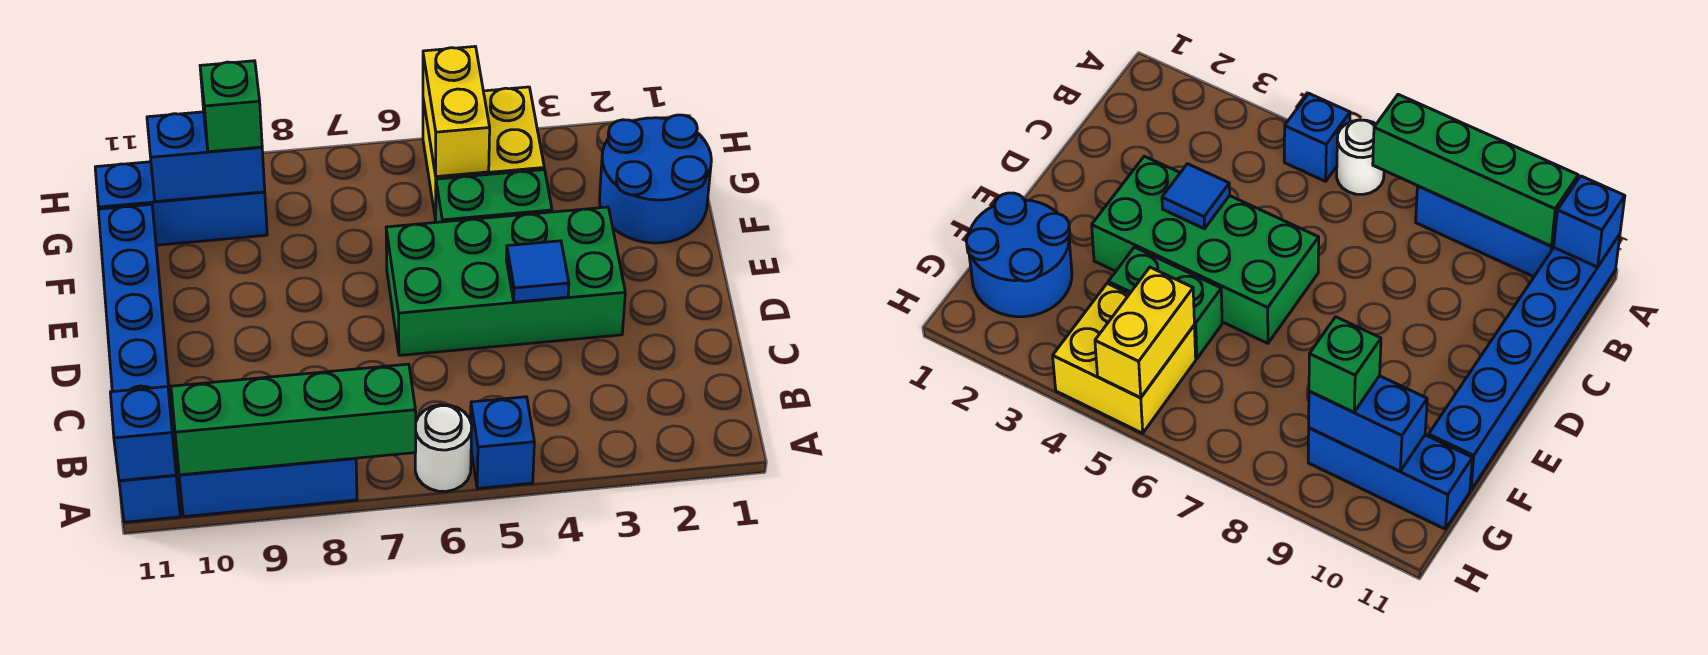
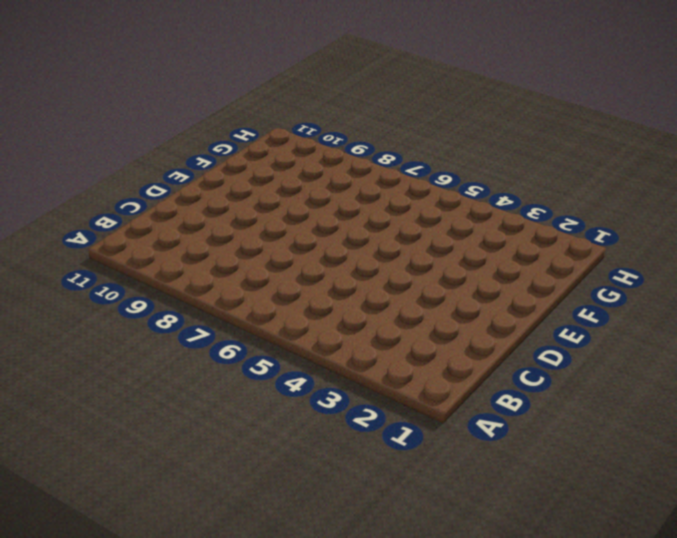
none -> blue 1x1 brick [471,397,534,489]
none -> white 1x1 round brick [415,405,472,491]
none -> blue 1x3 brick [179,458,357,517]

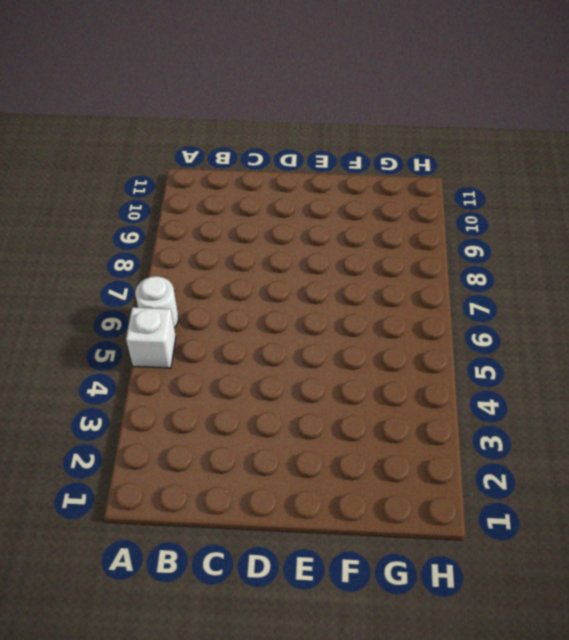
white 1x1 brick [126,307,176,368] -> blue 1x1 brick [471,397,534,489]
none -> blue 1x3 brick [179,458,357,517]
none -> blue 1x6 brick [98,204,180,522]
none -> green 2x4 brick [386,207,625,355]

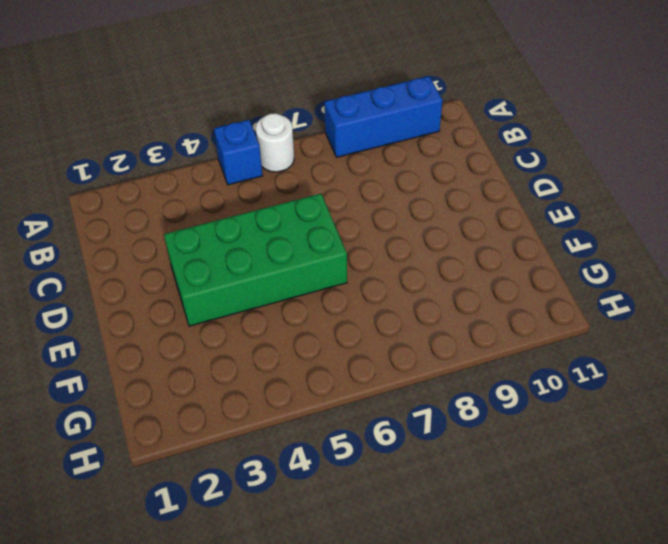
none -> blue 1x6 brick [98,204,180,522]
none -> blue 2x2 round brick [600,115,711,243]
none -> green 1x2 brick [436,170,552,222]

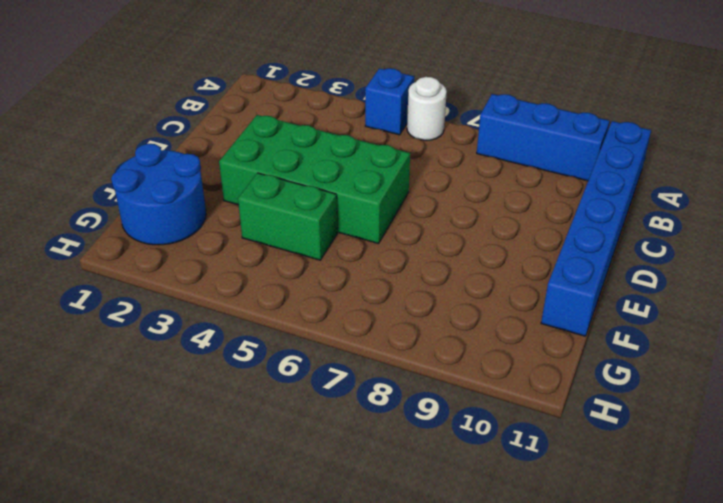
none -> yellow 2x2 brick [423,87,544,220]
none -> blue 1x3 brick [95,162,267,245]
none -> green 1x4 brick [171,364,416,475]

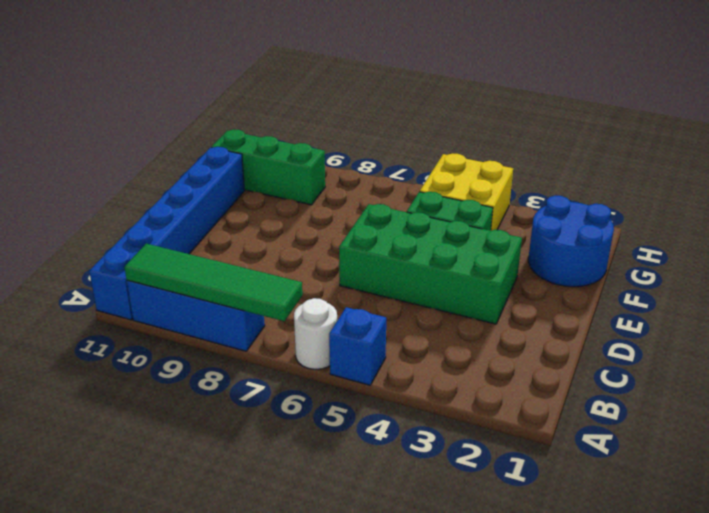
green 1x4 tile [124,244,302,321] -> green 1x4 brick [171,364,416,475]
green 1x3 brick [211,130,325,205] -> blue 1x3 brick [95,162,267,245]
none -> blue 1x1 brick [110,387,176,481]
none -> blue 1x1 tile [506,241,569,302]
none -> yellow 1x2 brick [423,47,490,177]

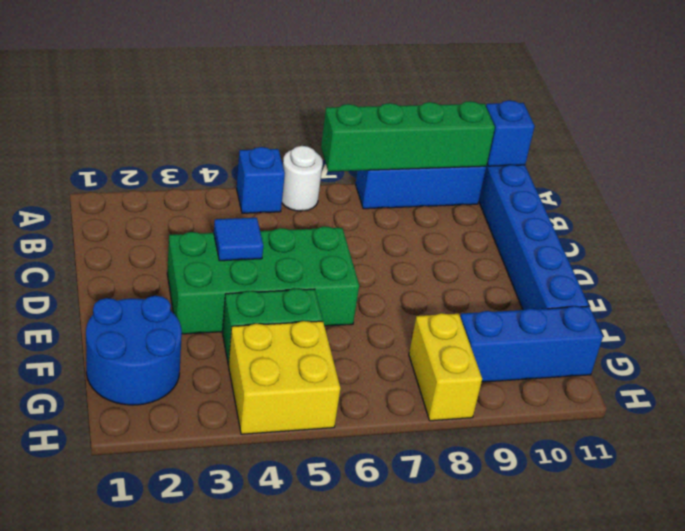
yellow 1x2 brick [409,313,482,421] -> yellow 1x2 brick moved to [423,47,490,177]
none -> blue 1x2 brick [147,112,265,202]
none -> green 1x1 brick [200,61,262,152]

